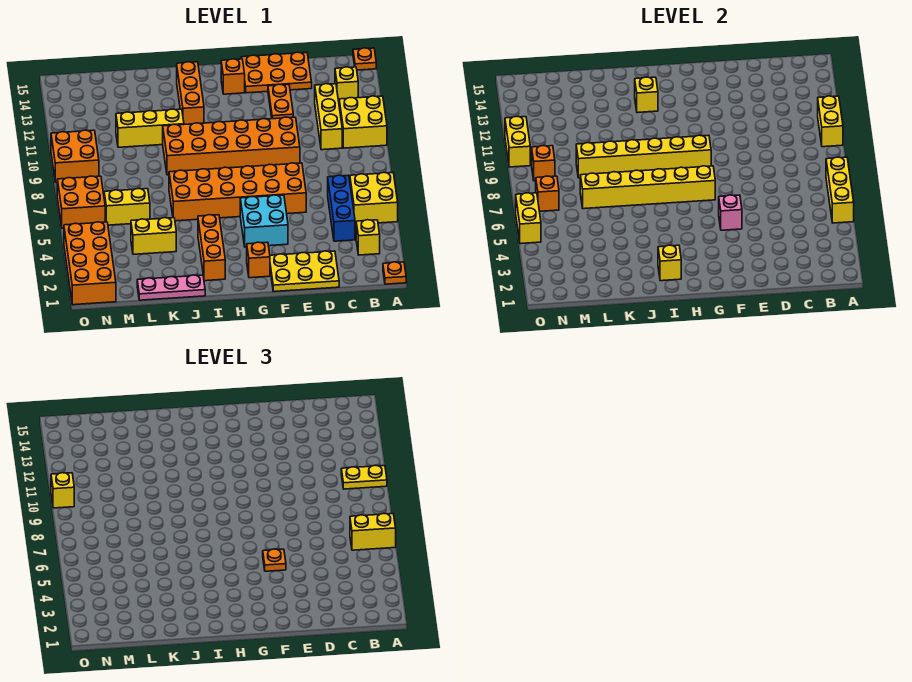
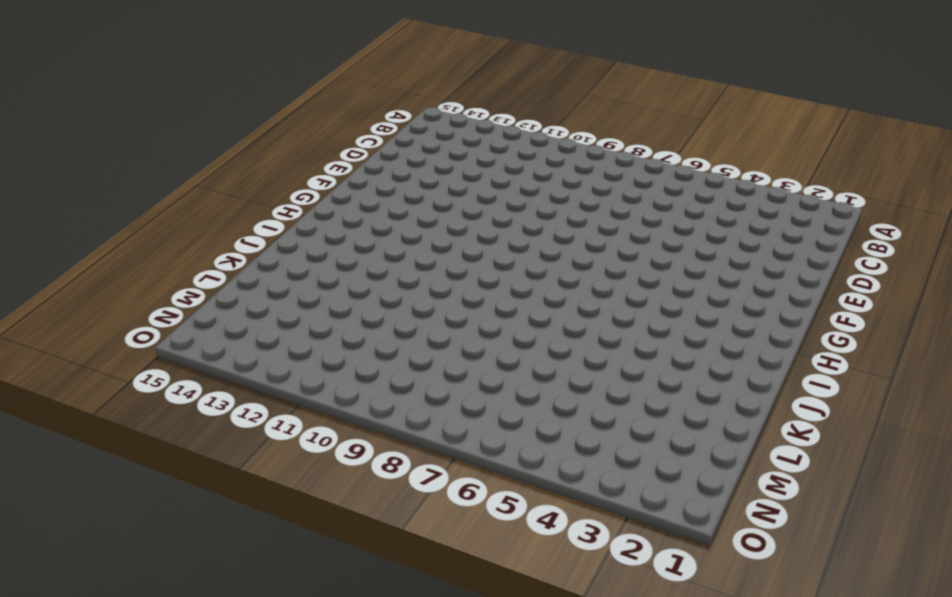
none -> orange 1x1 plate [383,262,406,284]
none -> yellow 2x2 brick [350,172,398,225]
none -> yellow 2x2 brick [339,96,387,148]
none -> orange 1x1 plate [353,48,376,70]

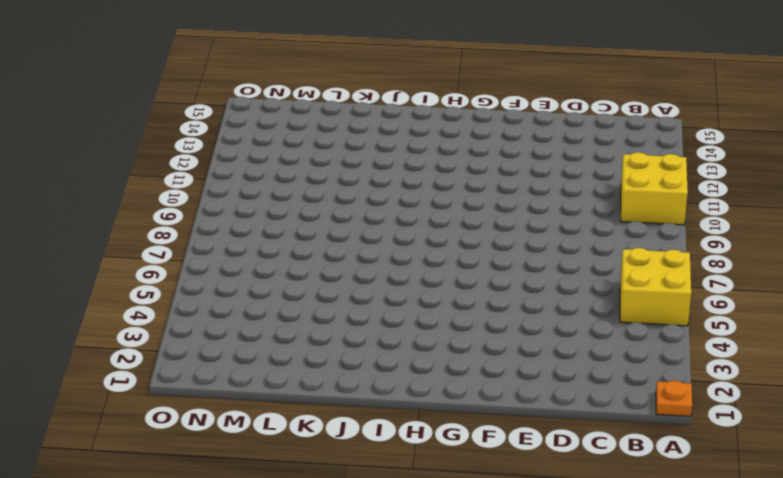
none -> orange 1x1 plate [353,48,376,70]
none -> yellow 1x1 brick [356,220,380,255]
none -> yellow 1x1 brick [335,67,358,101]
none -> blue 1x3 brick [328,175,355,241]

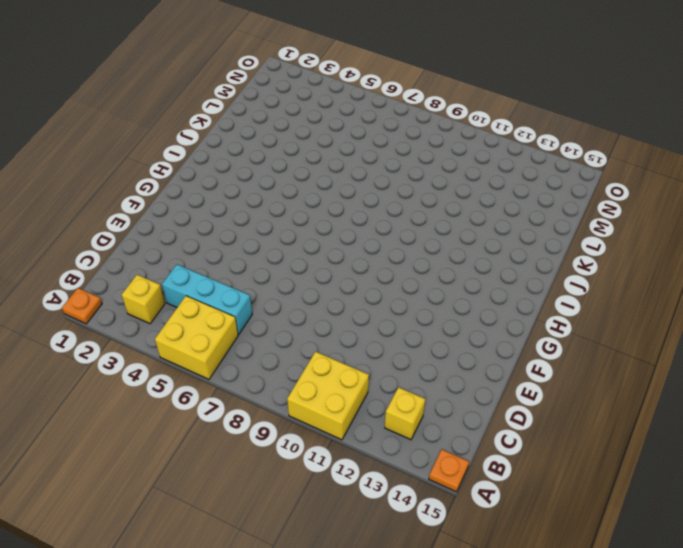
cyan 1x3 brick [162,265,252,334] -> blue 1x3 brick [328,175,355,241]
none -> yellow 1x3 brick [315,84,342,150]
none -> yellow 2x3 plate [270,251,339,292]
none -> orange 2x3 plate [241,52,312,93]
none -> orange 2x6 brick [169,163,306,221]

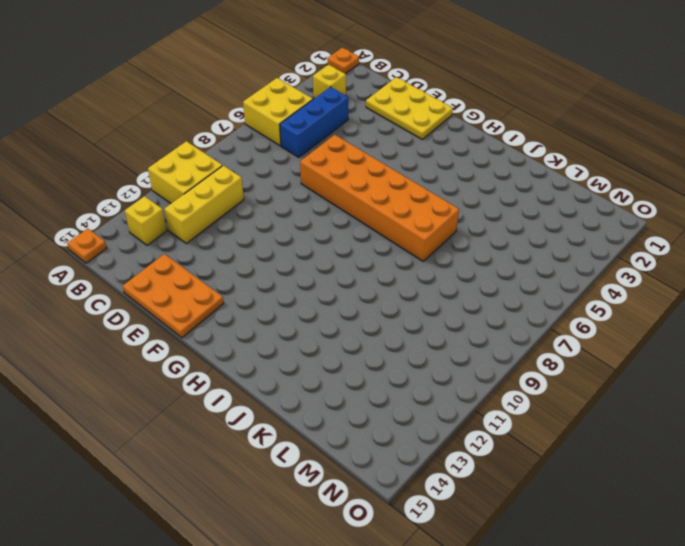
none -> orange 2x6 brick [163,117,300,175]
none -> orange 1x2 plate [268,84,293,119]
none -> cyan 2x2 brick [240,195,288,247]
none -> orange 1x1 brick [247,242,270,278]

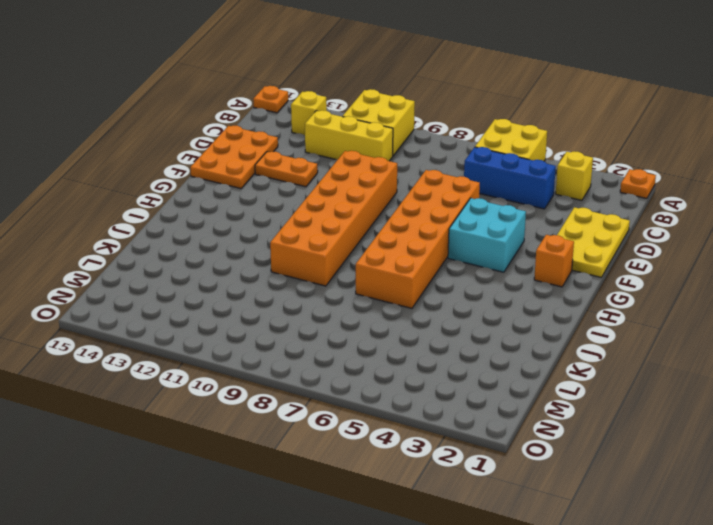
none -> orange 1x1 brick [221,59,245,94]
none -> orange 1x3 brick [198,215,225,281]
none -> orange 1x3 brick [177,62,204,124]
none -> pink 1x3 plate [137,275,205,300]

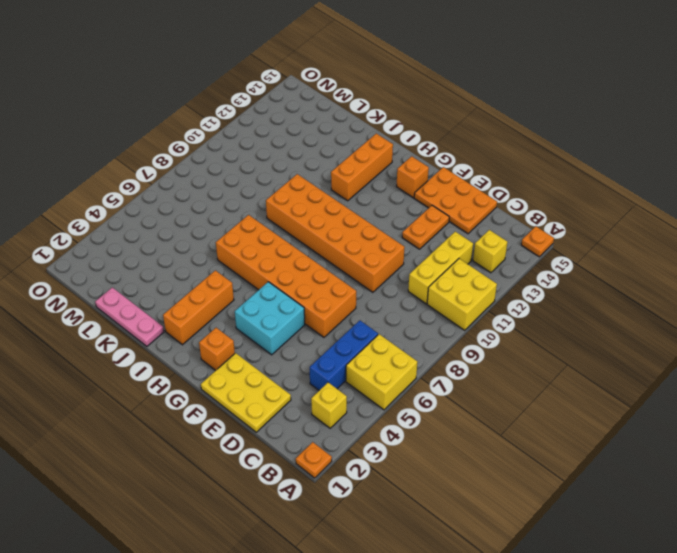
none -> yellow 1x3 brick [116,109,184,147]
none -> yellow 1x2 brick [131,218,176,254]
none -> yellow 1x2 brick [104,189,150,225]
none -> orange 2x4 brick [64,222,116,305]

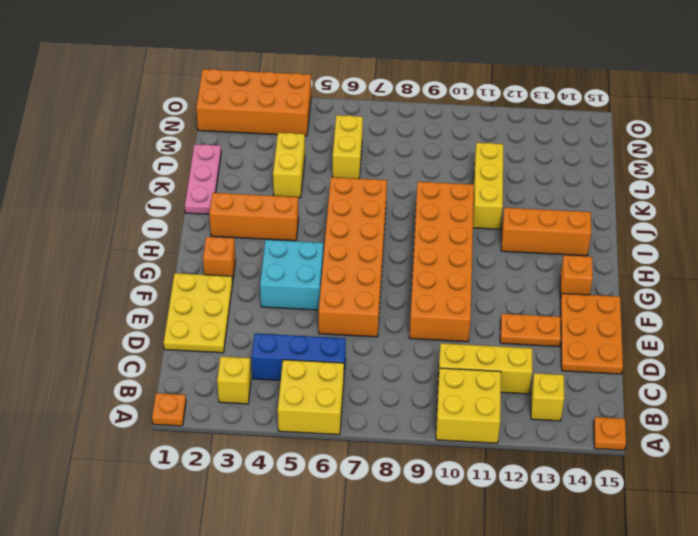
none -> orange 2x2 brick [57,176,105,228]
none -> orange 2x2 brick [51,130,99,182]
none -> yellow 1x3 brick [826,157,854,223]
none -> yellow 1x2 brick [818,96,843,147]

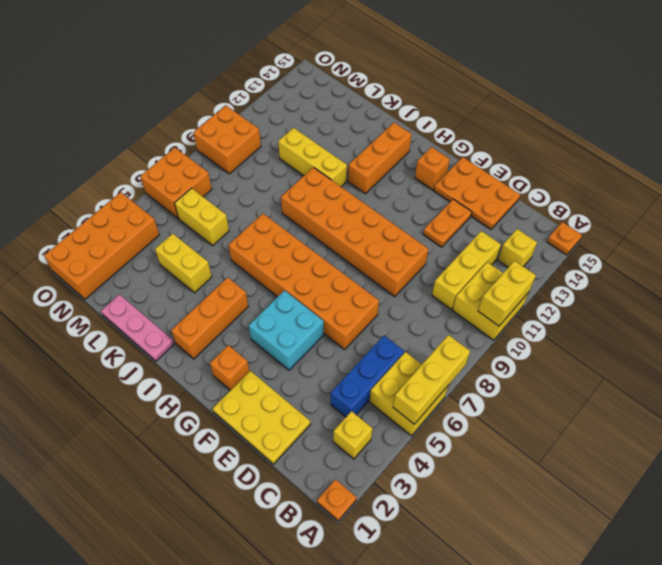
none -> pink 1x1 brick [719,195,742,230]
none -> yellow 1x6 brick [580,166,715,209]
none -> yellow 1x6 brick [576,135,711,178]
none -> yellow 1x1 brick [658,245,681,281]

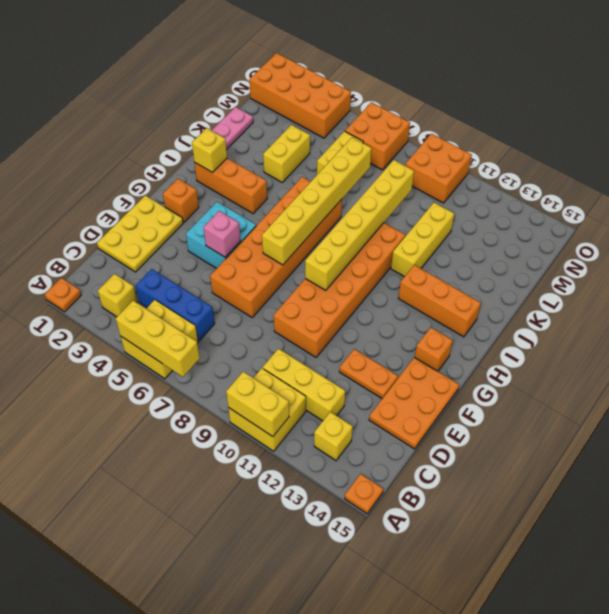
none -> yellow 1x1 brick [635,77,658,113]
none -> orange 1x1 brick [536,176,559,211]
none -> orange 1x1 brick [532,146,555,181]
none -> yellow 1x2 brick [516,193,541,244]

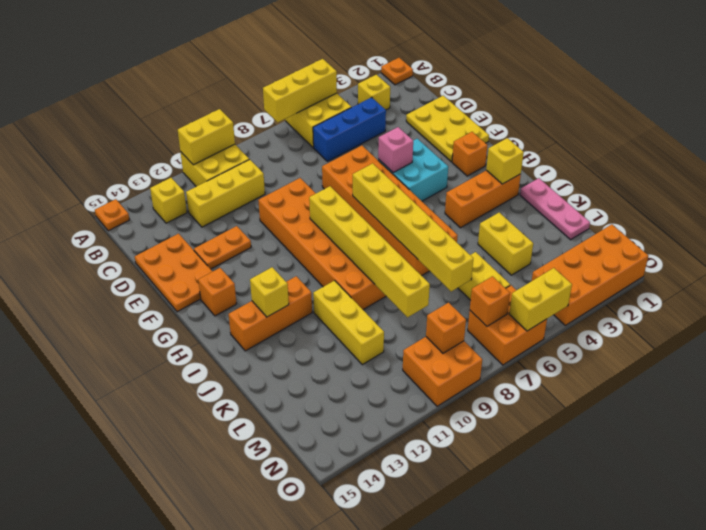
none -> yellow 1x2 brick [505,116,530,167]
none -> yellow 1x2 brick [350,513,396,550]
none -> yellow 1x2 plate [341,465,387,489]
none -> orange 1x1 plate [263,549,286,571]

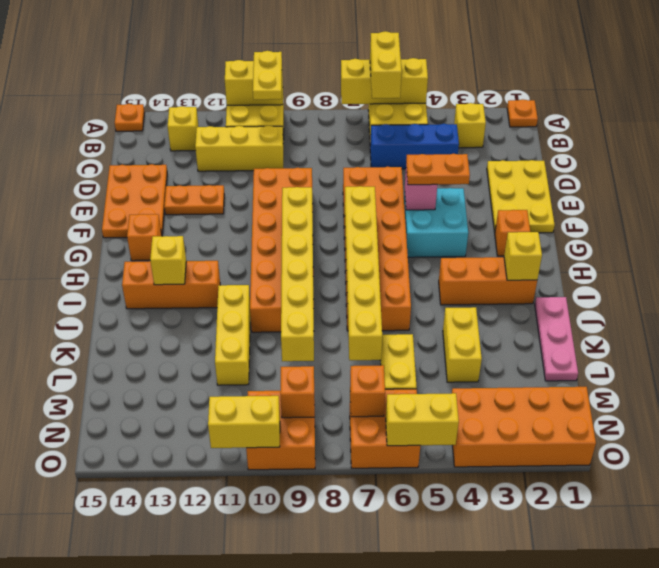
orange 1x2 plate [406,154,470,185] -> orange 1x1 plate [263,549,286,571]
none -> yellow 1x1 brick [51,473,74,508]

